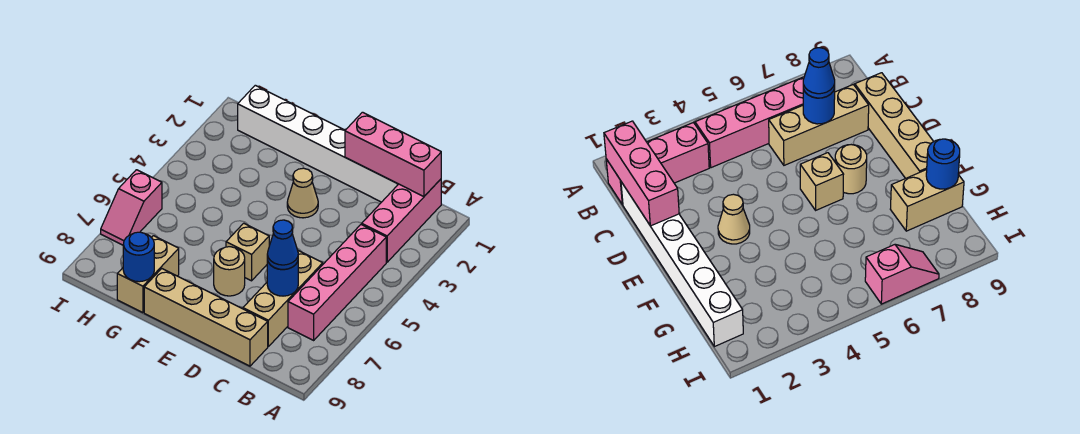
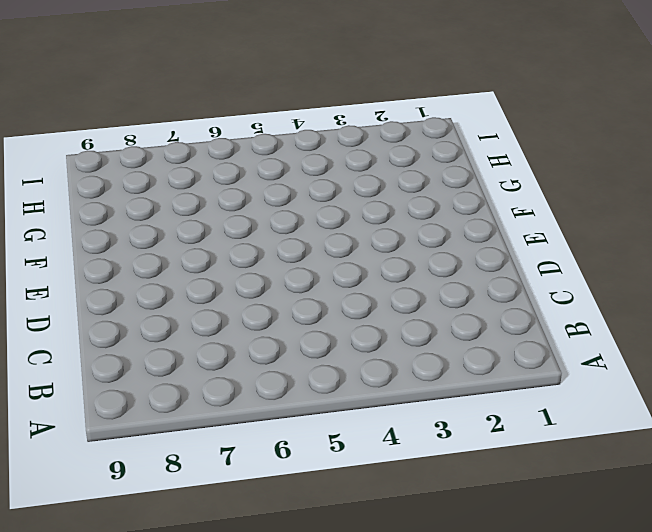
none -> pink 1x3 brick [362,179,441,262]
none -> pink 1x4 brick [288,224,386,340]
none -> white 1x6 brick [238,85,398,202]

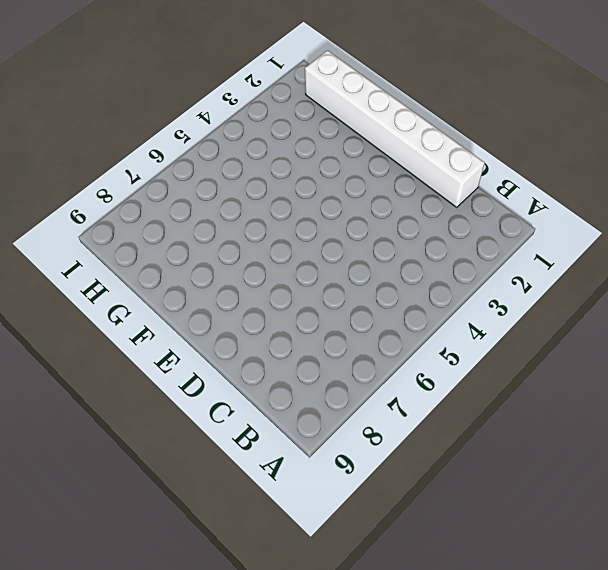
none -> pink 1x3 brick [362,179,441,262]
none -> pink 1x4 brick [288,224,386,340]
none -> tan 1x3 brick [243,251,323,346]

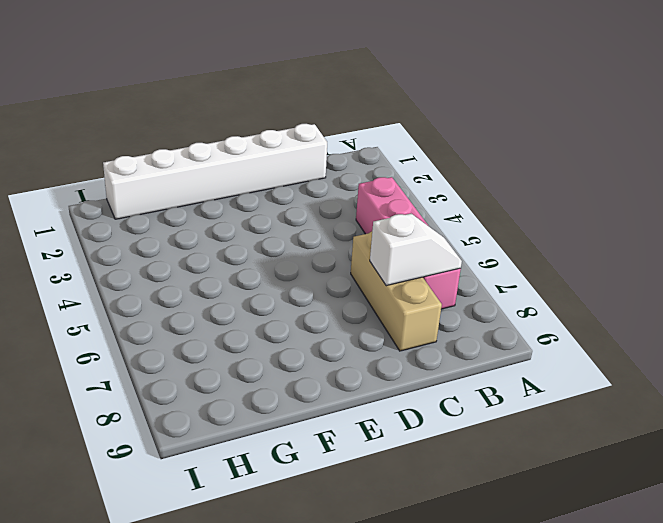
white 1x2 slope [370,214,462,286] -> blue 1x1 round brick [267,260,298,296]
none -> pink 1x3 brick [362,179,441,262]
none -> tan 1x4 brick [144,269,268,366]
none -> tan 1x1 cone [287,168,318,218]

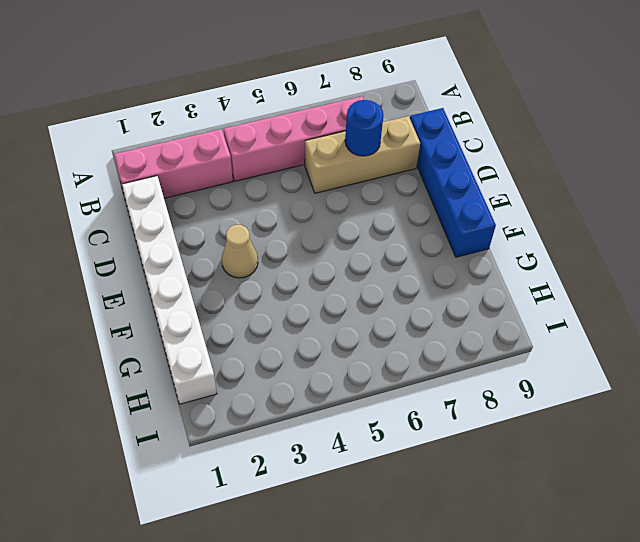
blue 1x4 brick [410,108,496,257] -> tan 1x4 brick [144,269,268,366]
none -> tan 1x1 brick [226,223,269,281]
none -> tan 1x1 round brick [214,247,245,296]
none -> tan 1x2 brick [117,236,179,313]

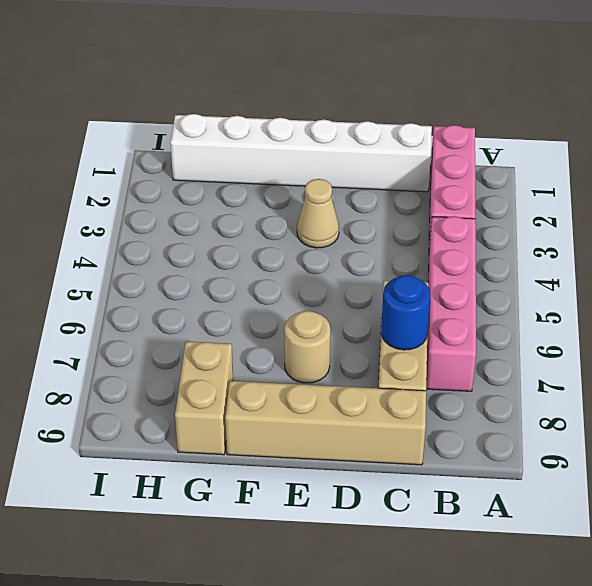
none -> tan 1x1 brick [226,223,269,281]
none -> pink 1x2 slope [101,170,162,245]
none -> pink 1x3 brick [345,112,441,197]

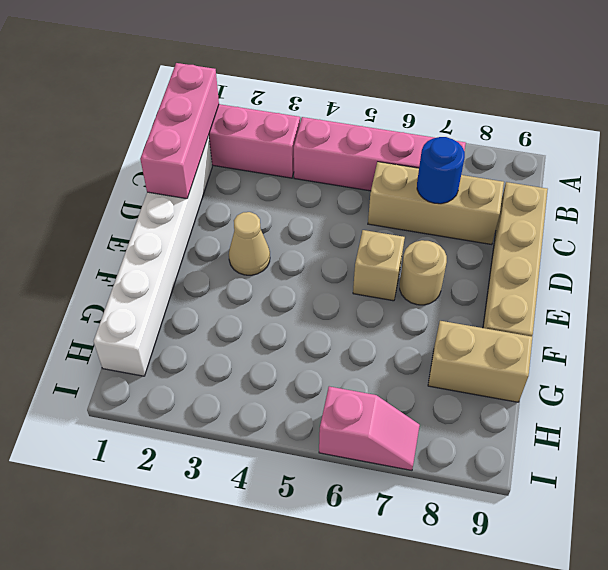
none -> blue 1x1 round brick [123,232,154,282]
none -> blue 1x1 cone [267,220,298,270]

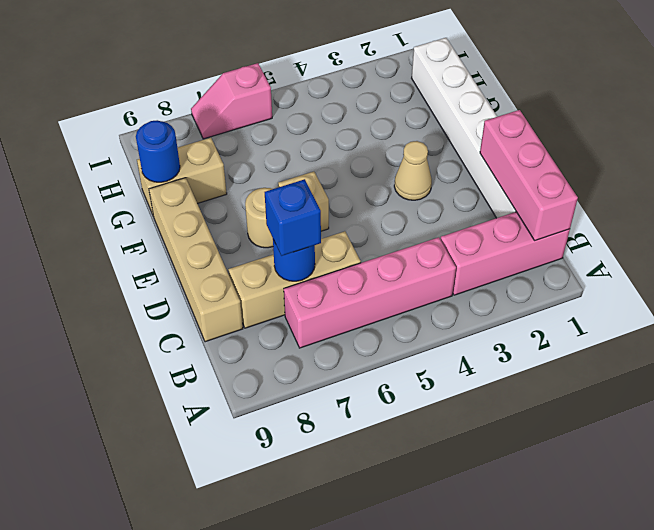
blue 1x1 brick [265,179,321,256] -> blue 1x1 cone [267,220,298,270]

